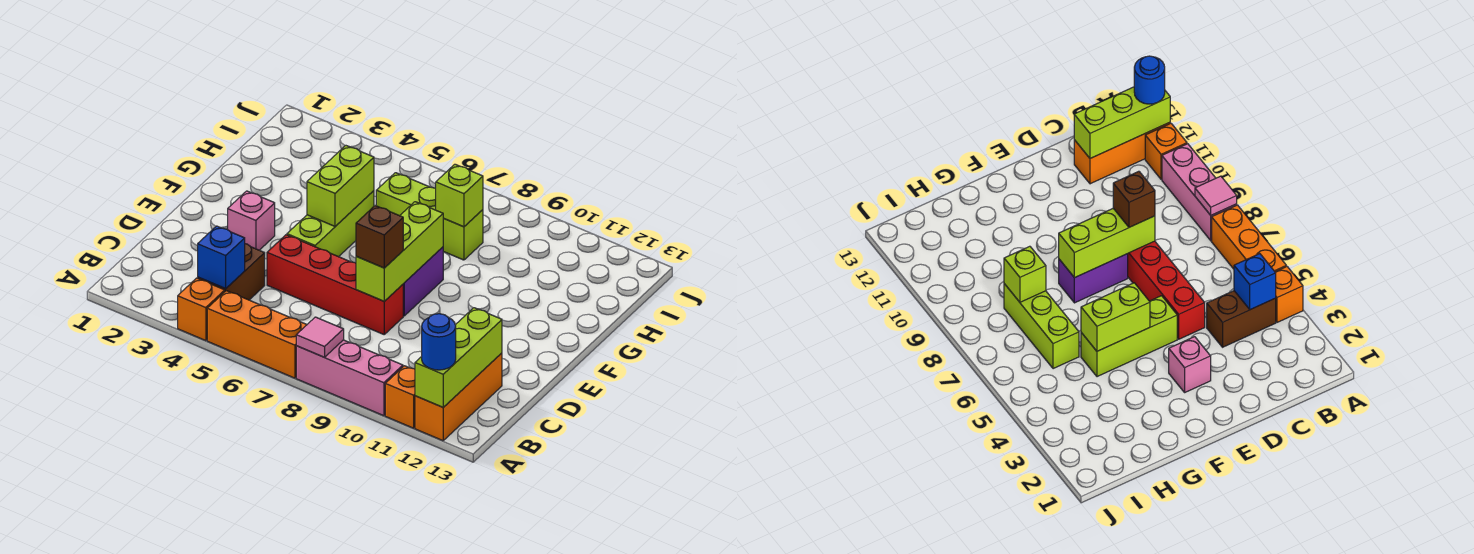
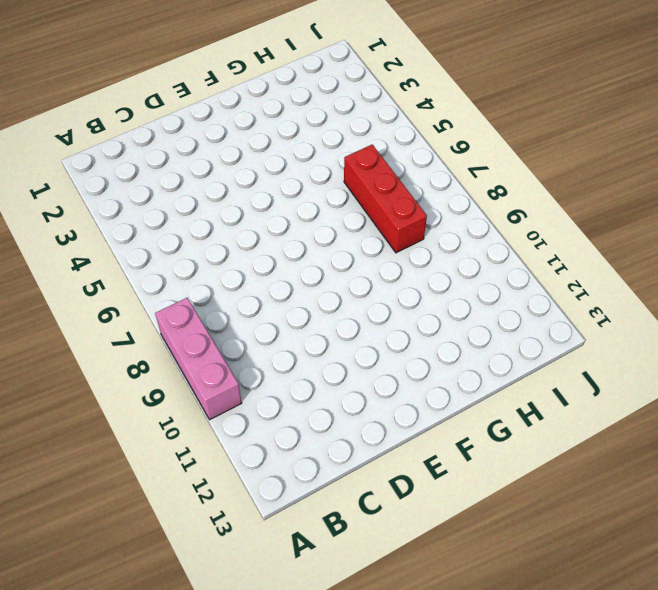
red 1x3 brick [344,145,427,253] -> lime 1x3 brick [376,173,483,260]
none -> orange 1x1 brick [178,278,225,341]
none -> orange 1x3 brick [207,291,307,378]
none -> orange 1x1 brick [385,366,415,428]

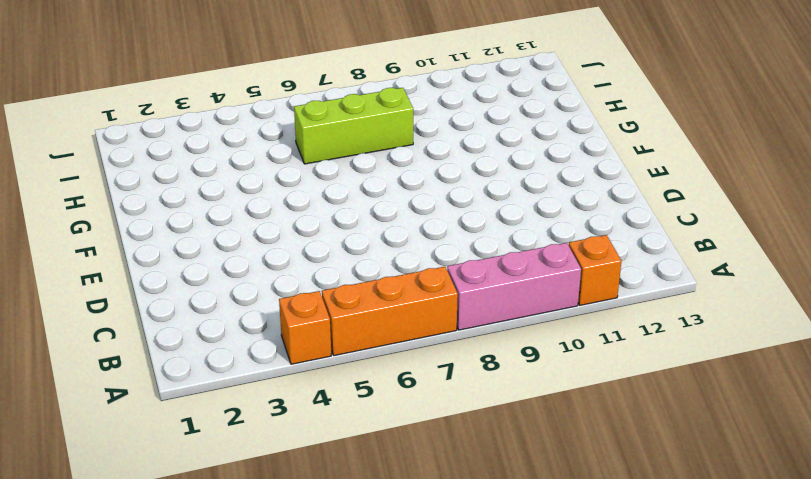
none -> orange 1x3 brick [415,353,502,441]
none -> brown 1x2 brick [198,244,265,300]
none -> red 1x4 brick [267,235,403,334]

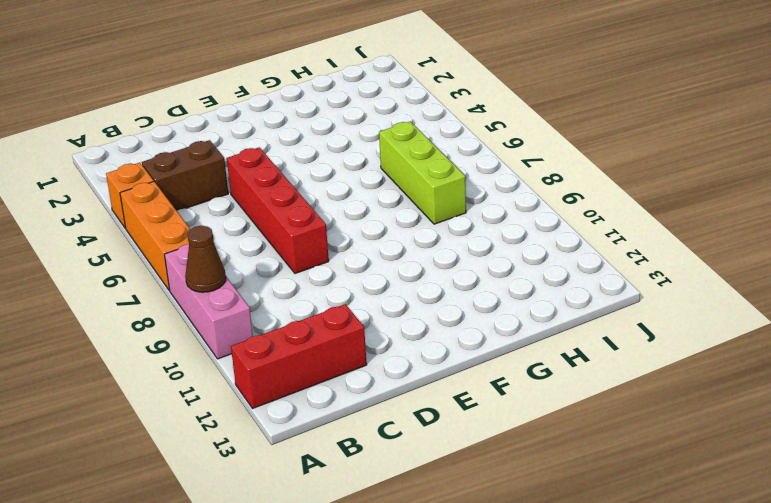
brown 1x1 cone [185,226,226,292] -> none
red 1x3 brick [231,304,367,409] -> orange 1x3 brick [415,353,502,441]
none -> orange 1x1 brick [385,366,415,428]
none -> pink 1x1 brick [228,191,275,250]
none -> lime 1x3 brick [287,191,374,257]

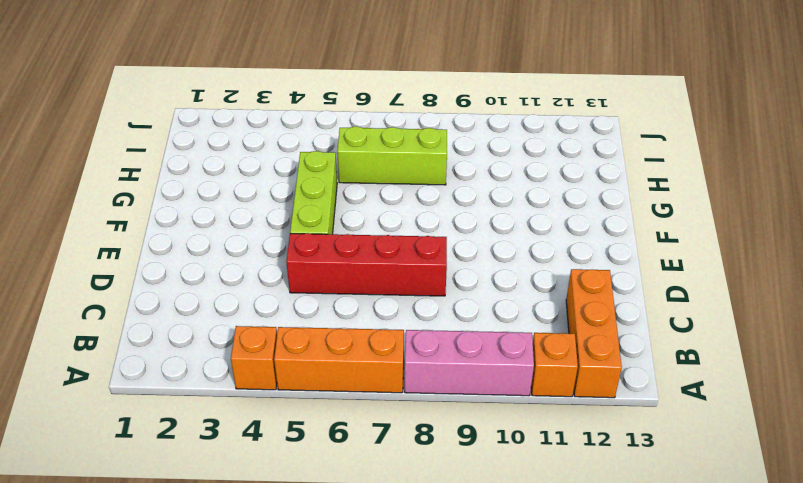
none -> brown 1x2 brick [198,244,265,300]
none -> pink 1x1 brick [228,191,275,250]
none -> purple 1x2 brick [403,247,443,316]

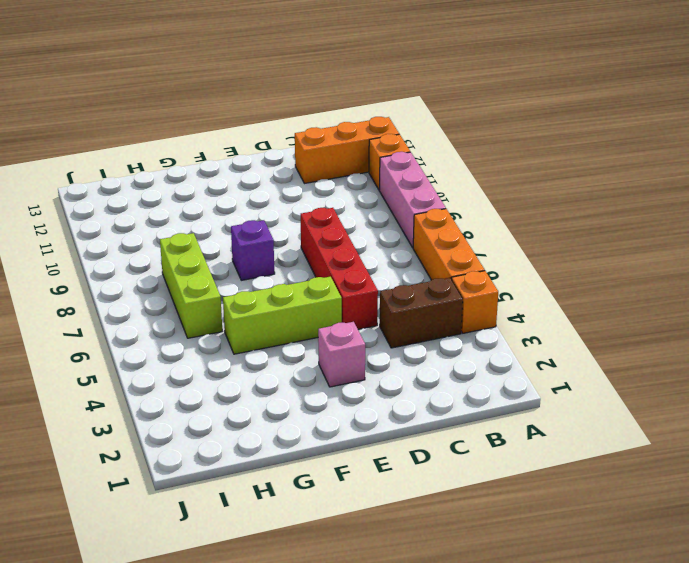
purple 1x1 brick [231,220,275,280] -> purple 1x2 brick [403,247,443,316]
none -> pink 1x1 tile [296,317,344,357]
none -> lime 1x3 brick [415,308,502,407]
none -> blue 1x1 brick [198,226,245,289]

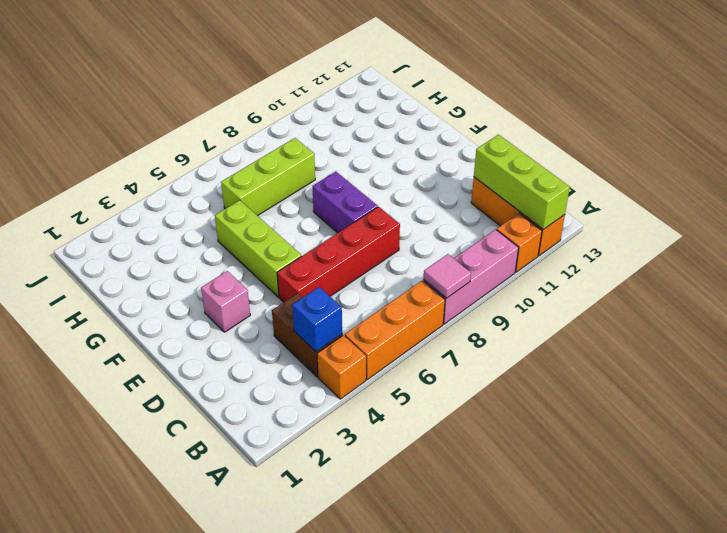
none -> lime 1x3 brick [356,202,444,301]
none -> lime 1x2 brick [307,146,374,226]
none -> lime 1x1 brick [436,164,483,227]

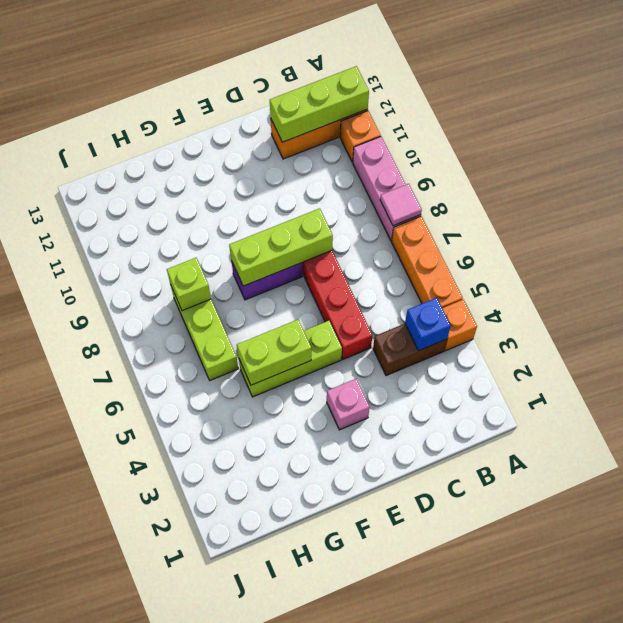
none -> blue 1x1 round brick [422,314,456,370]
none -> brown 1x1 brick [356,206,403,268]

